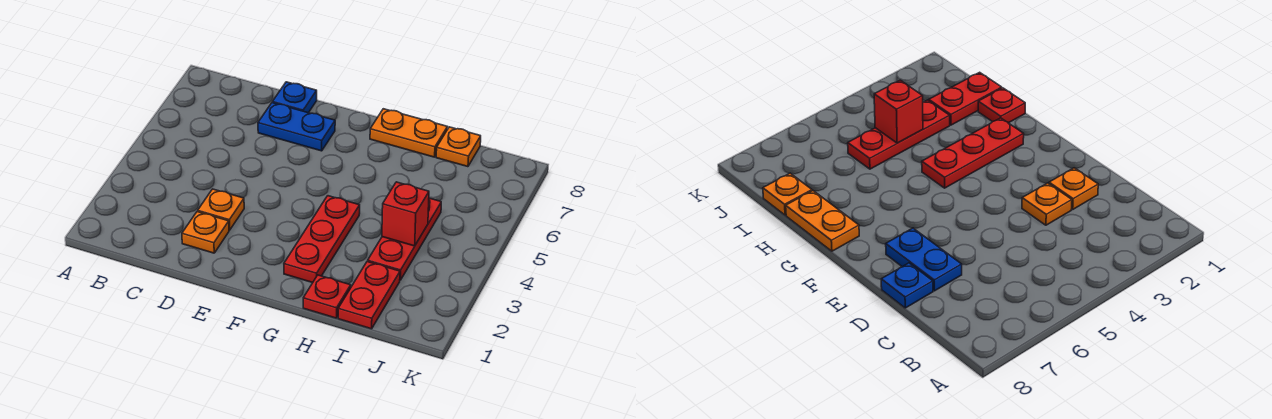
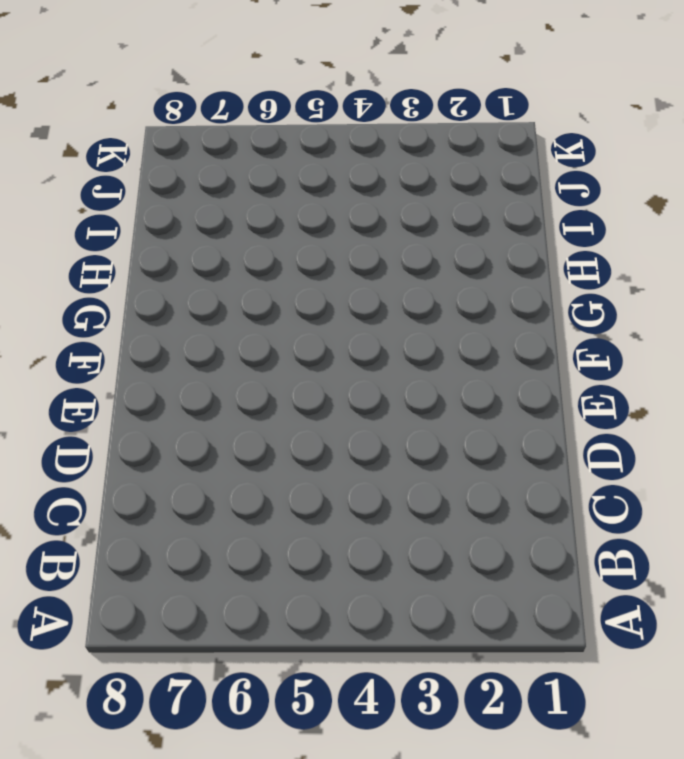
none -> orange 1x1 plate [182,212,229,253]
none -> orange 1x1 plate [198,189,244,230]

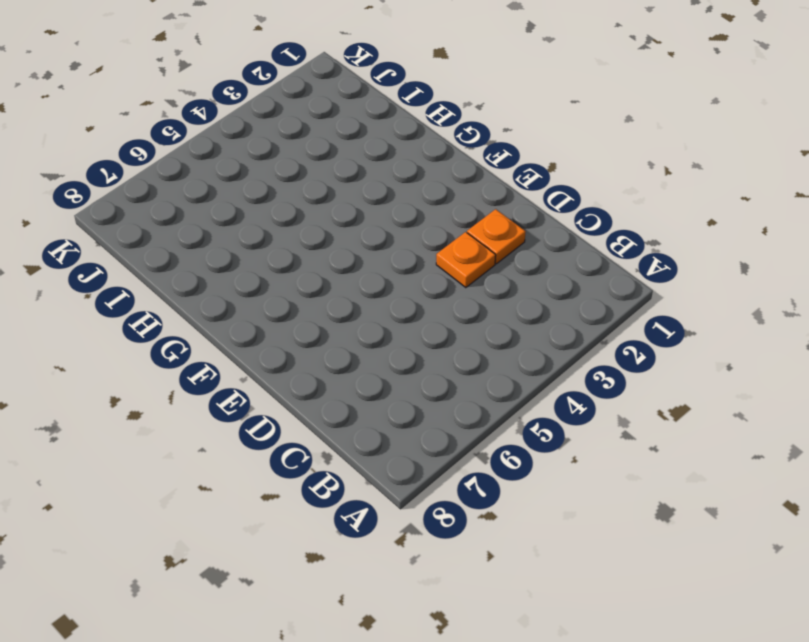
none -> blue 1x2 plate [258,103,335,151]
none -> blue 1x1 plate [273,82,317,113]

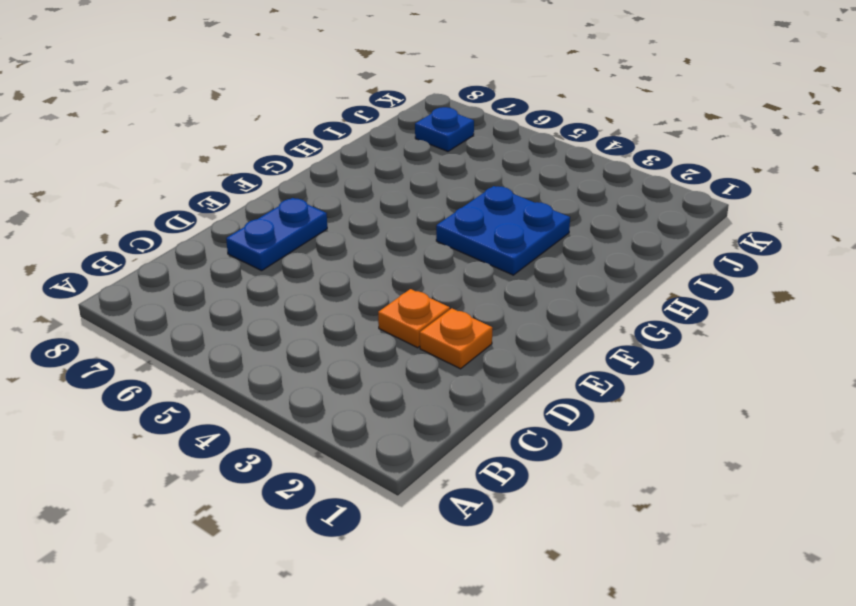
blue 2x2 plate [436,186,570,275] -> red 1x3 plate [284,196,360,283]
blue 1x1 plate [415,107,474,151] -> blue 1x1 plate moved to [273,82,317,113]
none -> orange 1x2 plate [370,109,447,157]
none -> red 1x1 plate [303,275,351,318]

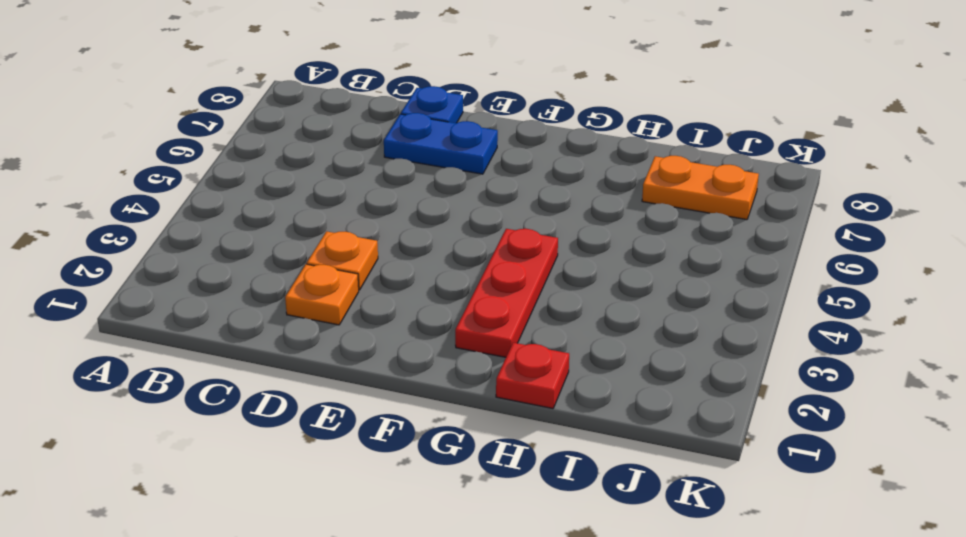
orange 1x2 plate [642,156,759,220] -> orange 1x2 plate moved to [370,109,447,157]
none -> red 1x2 plate [338,261,400,329]
none -> red 1x3 plate [368,198,441,280]

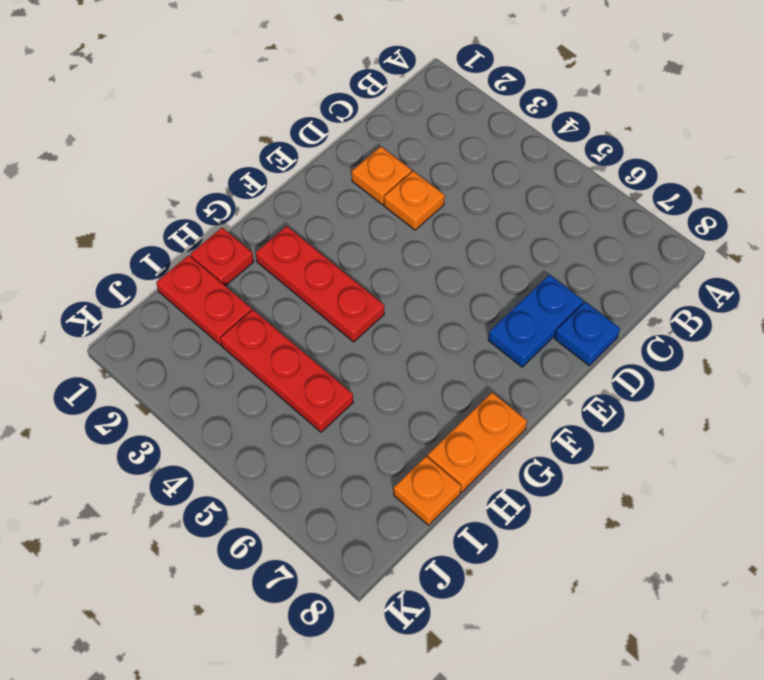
none -> red 1x1 brick [382,182,429,246]

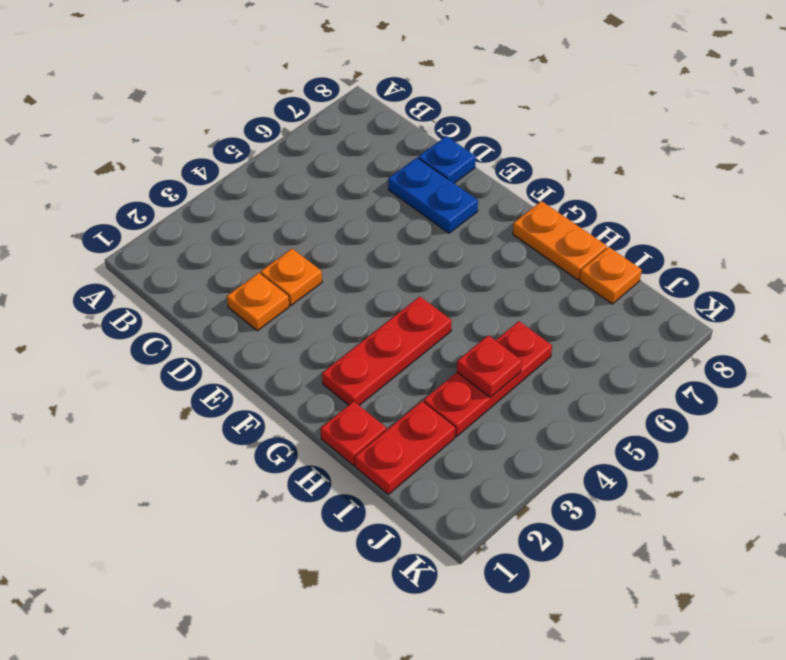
red 1x1 plate [457,335,522,397] -> red 1x1 brick [382,182,429,246]

